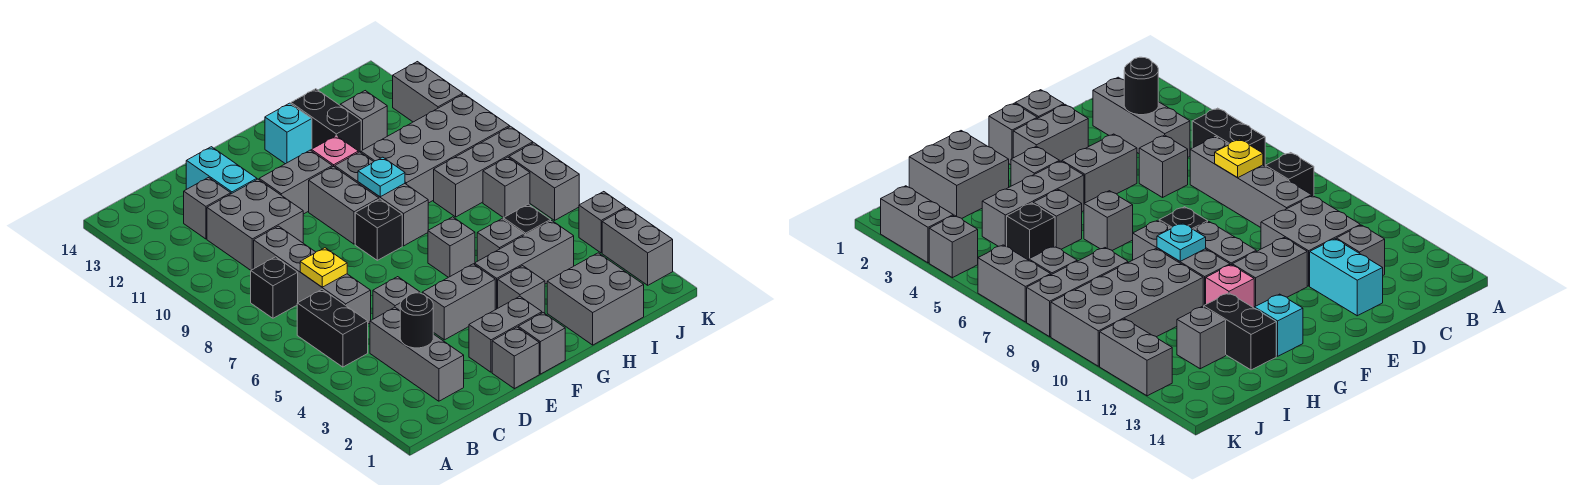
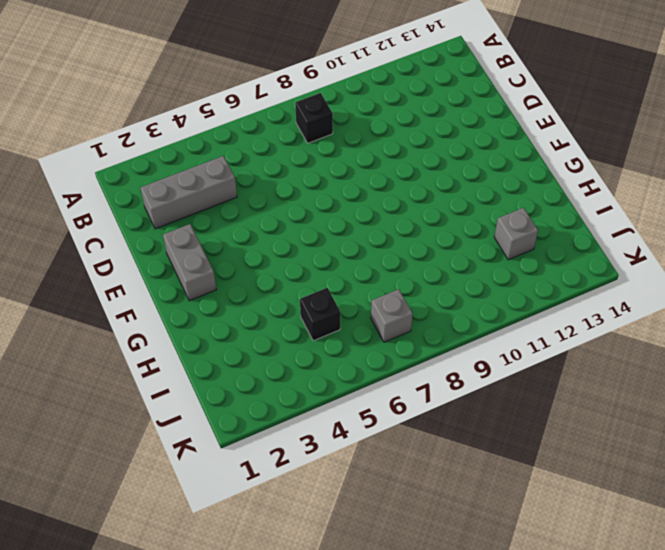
none -> black 1x2 brick [297,289,368,367]
none -> grey 1x4 brick [254,226,371,324]
none -> grey 2x2 brick [207,179,303,270]
none -> grey 1x1 brick [184,178,231,239]

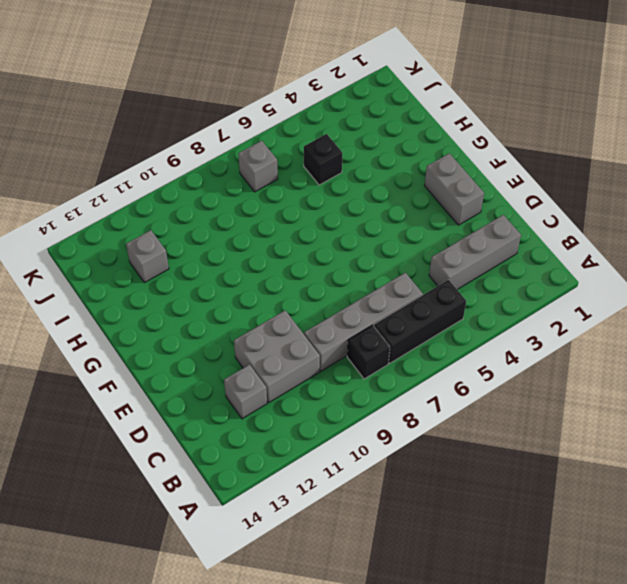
black 1x3 brick [374,280,466,363] -> black 1x2 brick [297,289,368,367]
none -> grey 1x1 brick [373,277,420,319]
none -> cyan 1x2 brick [186,147,257,194]
none -> grey 1x1 brick [492,327,539,389]
none -> grey 1x2 brick [422,264,495,340]

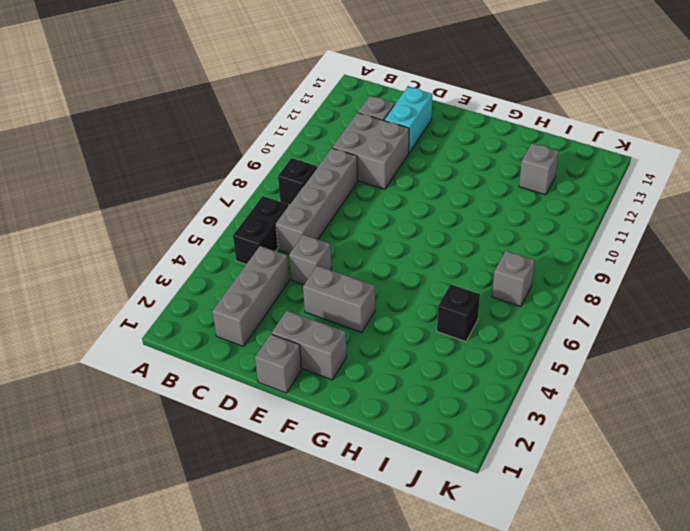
none -> grey 1x2 brick [259,150,332,214]
none -> grey 1x1 brick [518,313,565,374]
none -> black 1x1 brick [355,199,402,260]
none -> grey 1x2 brick [309,166,379,244]

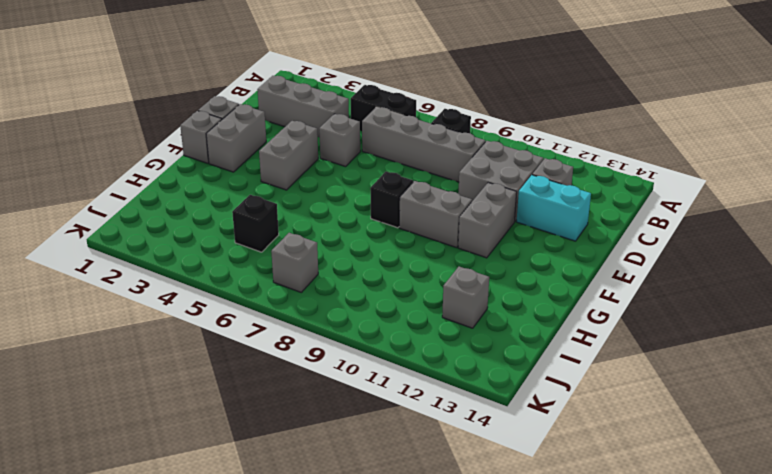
none -> grey 1x1 brick [498,266,545,313]
none -> grey 1x3 brick [475,220,574,310]
none -> grey 1x1 brick [428,217,475,277]
none -> grey 1x3 brick [335,152,428,246]

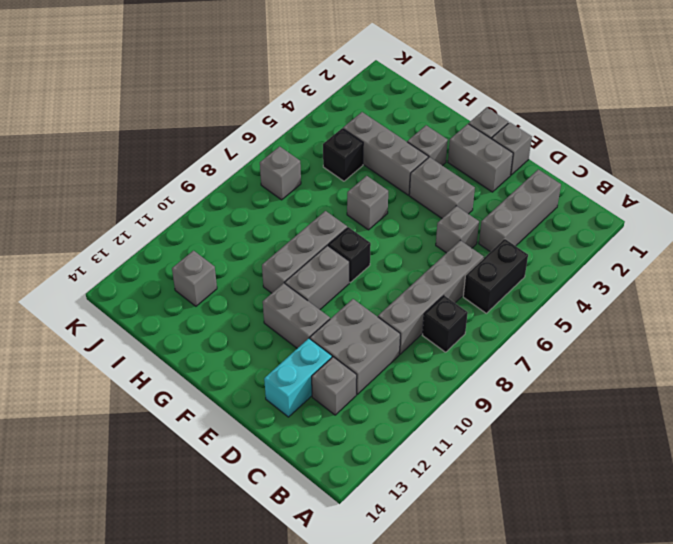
none -> pink 1x1 brick [311,136,358,167]
none -> cyan 1x1 brick [265,103,312,164]
none -> grey 2x2 brick [547,253,644,345]
none -> grey 1x1 brick [477,219,524,261]

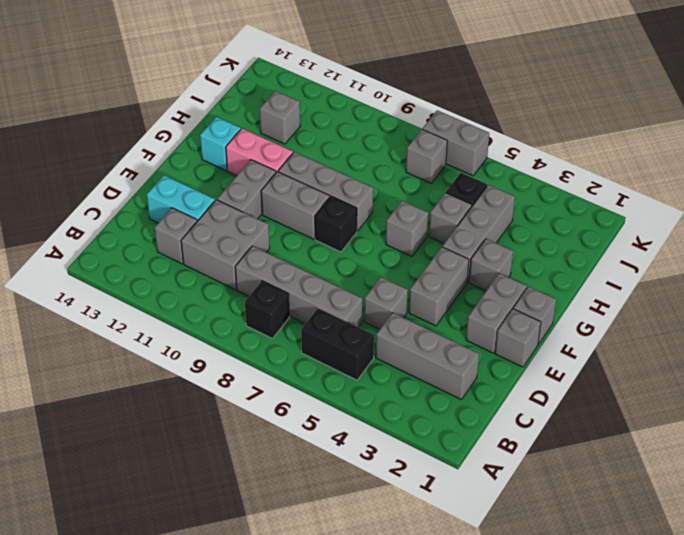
pink 1x2 brick [226,129,293,176] -> pink 1x1 brick [311,136,358,167]
none -> grey 2x2 brick [547,253,644,345]
none -> grey 2x4 brick [361,94,510,203]
none -> black 1x2 brick [291,89,361,152]
none -> grey 1x3 brick [434,126,533,217]

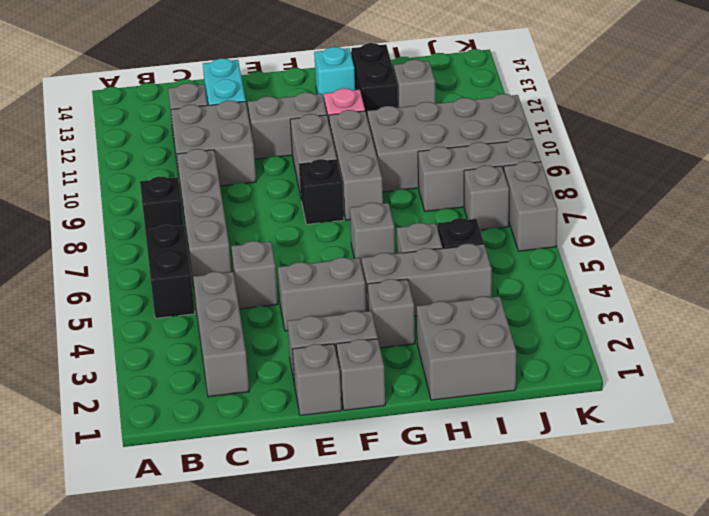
none -> grey 1x2 brick [602,208,673,285]
none -> grey 1x1 brick [579,192,626,253]
none -> grey 1x2 brick [393,62,463,122]
none -> black 1x1 round brick [400,293,433,348]

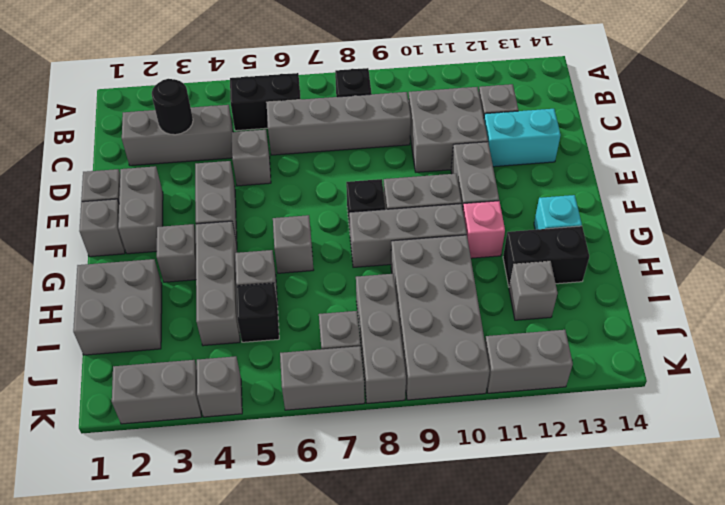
none -> yellow 1x1 plate [300,248,347,287]
none -> cyan 1x1 plate [358,157,405,197]

